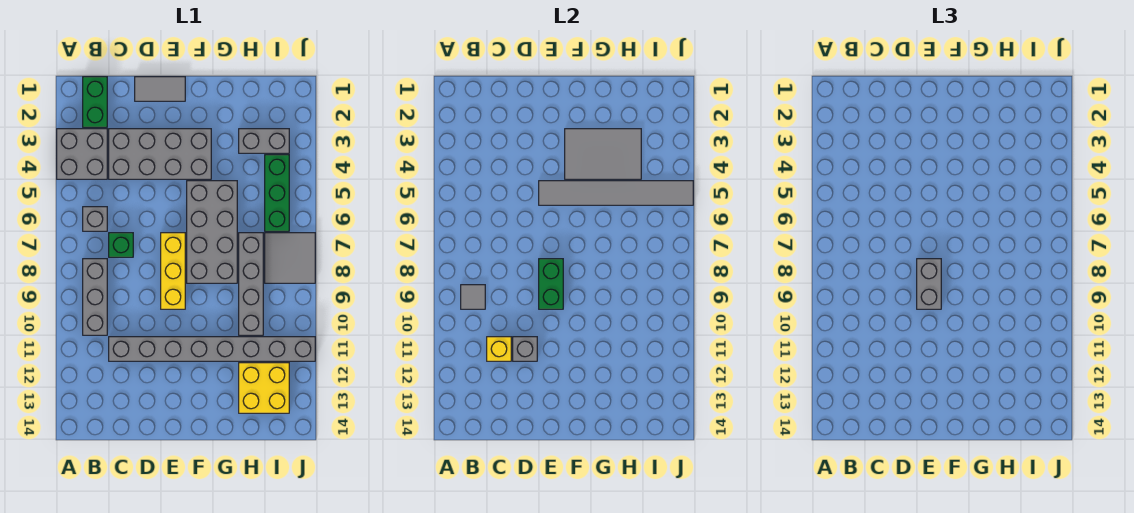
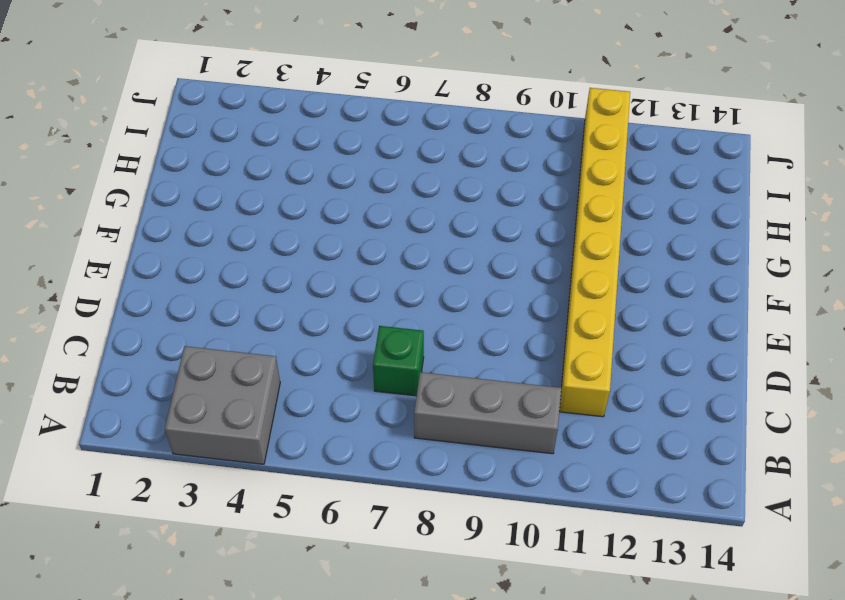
yellow 1x8 brick [559,88,630,417] -> grey 1x8 brick [109,337,315,361]
none -> green 1x2 brick [83,77,107,127]
none -> grey 1x1 brick [83,207,107,231]
none -> grey 2x4 brick [109,129,211,179]

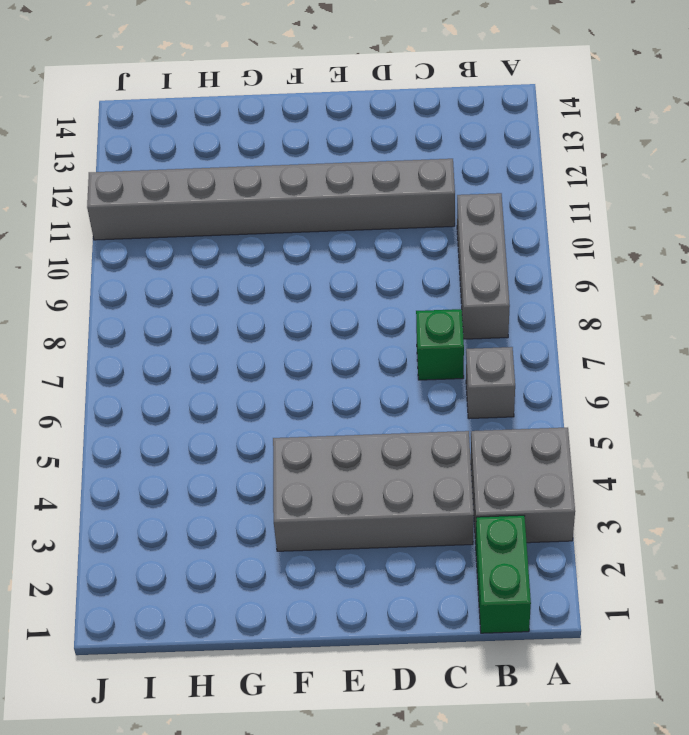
none -> grey 1x2 tile [135,77,185,101]
none -> yellow 1x3 brick [161,233,185,309]
none -> grey 2x4 brick [187,181,237,283]

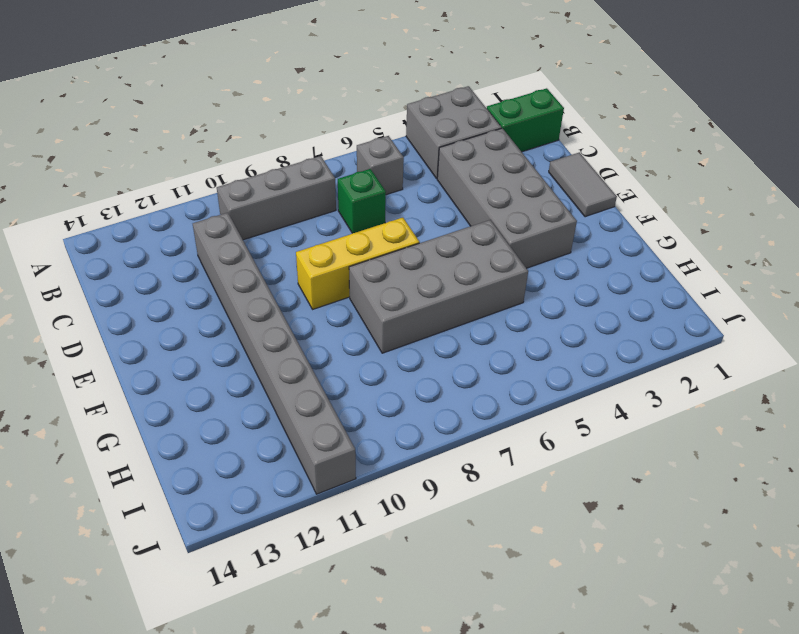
none -> grey 1x2 brick [239,129,289,153]
none -> grey 1x4 brick [239,233,263,335]
none -> yellow 2x2 brick [239,363,289,413]

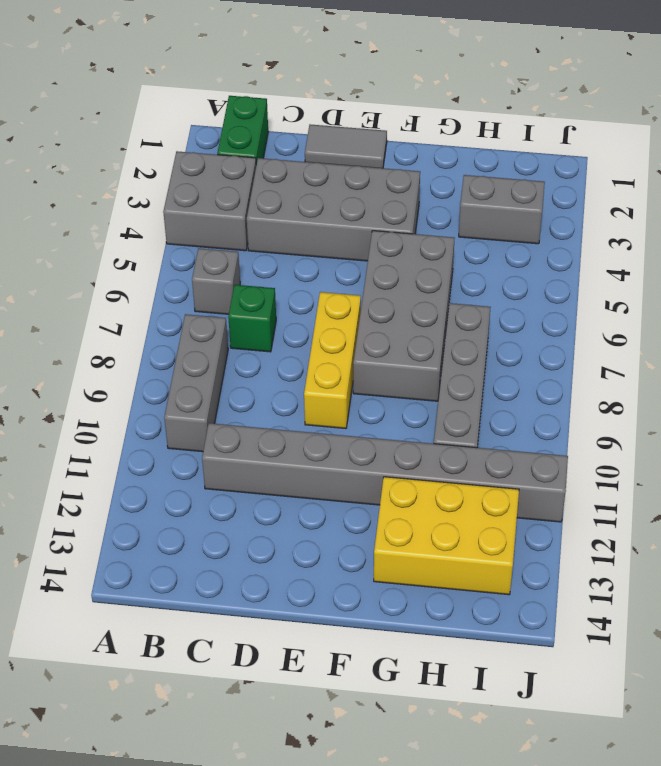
yellow 2x3 brick [374,477,519,595] -> yellow 2x2 brick [239,363,289,413]
none -> green 1x3 brick [265,155,289,231]
none -> grey 2x2 tile [265,233,315,283]
none -> grey 1x1 tile [461,285,485,309]

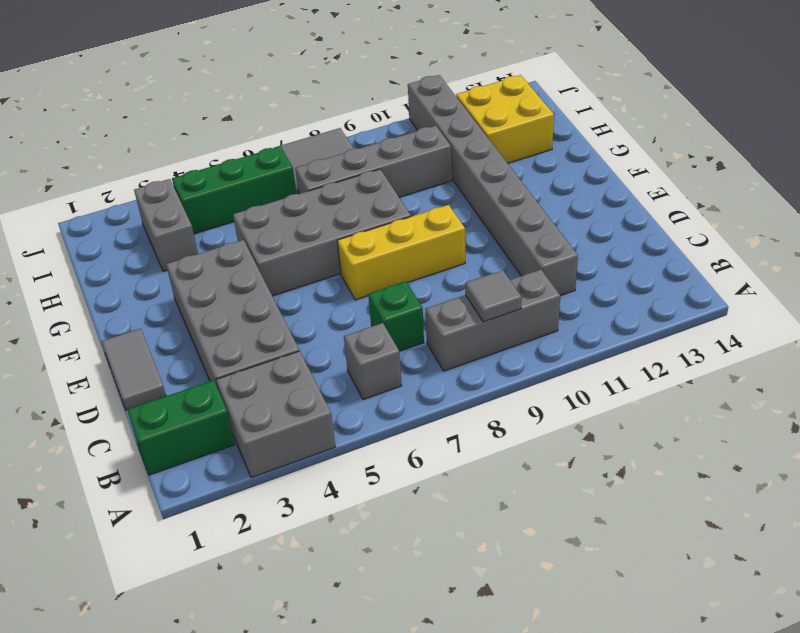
none -> yellow 1x1 brick [487,337,511,361]
none -> grey 1x1 brick [513,337,537,361]
none -> grey 1x6 tile [539,181,693,205]

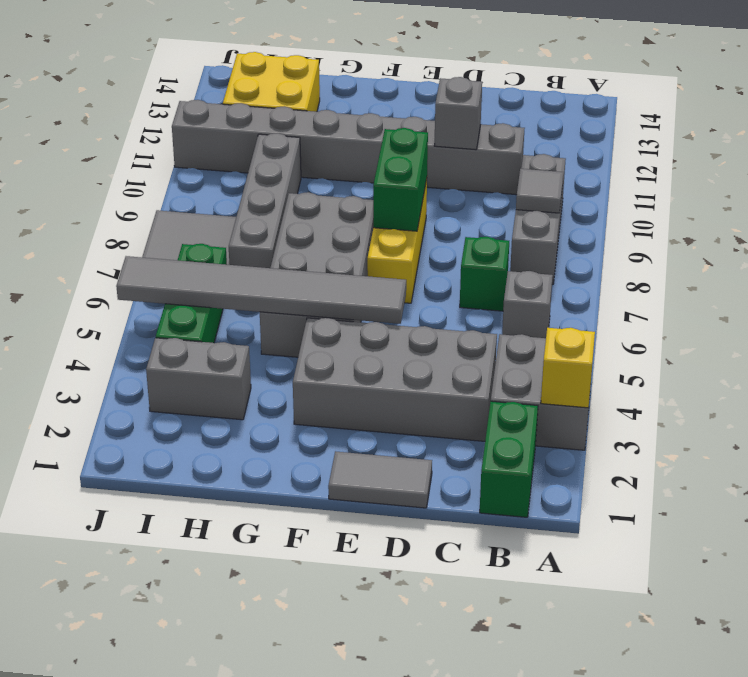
yellow 1x1 brick [541,328,595,408] -> yellow 1x1 brick moved to [487,337,511,361]
none -> grey 2x3 tile [565,129,641,179]
none -> grey 1x2 brick [917,259,941,309]

